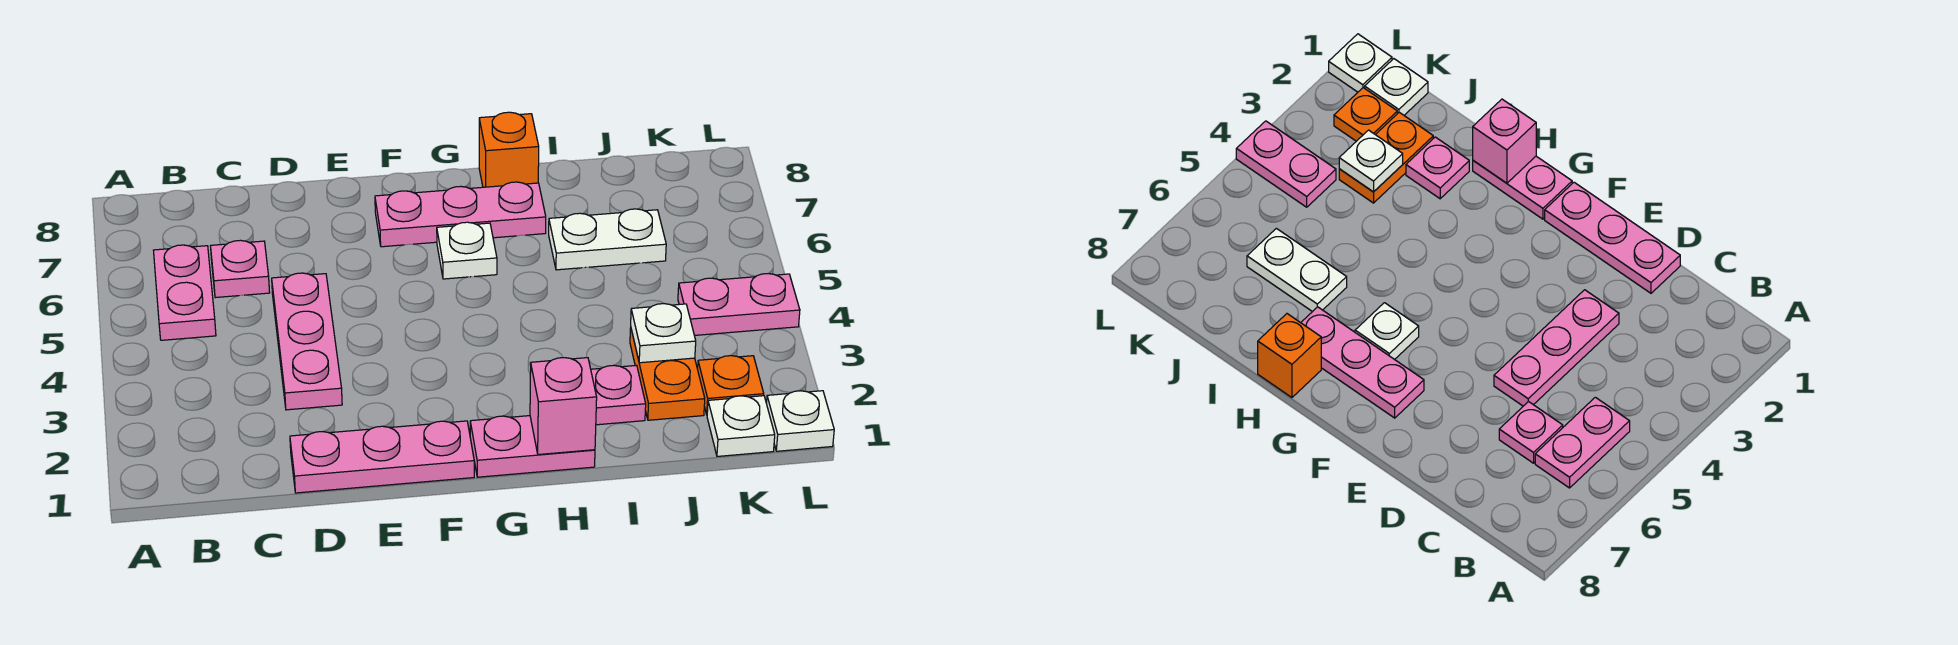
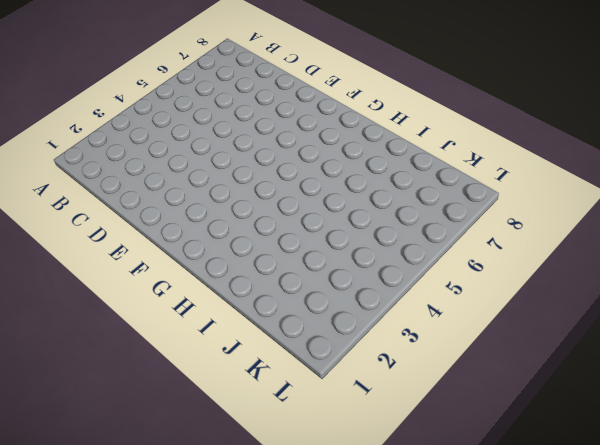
none -> pink 1x2 plate [153,245,216,340]
none -> pink 1x1 plate [211,240,270,298]
none -> pink 1x3 plate [290,421,474,493]

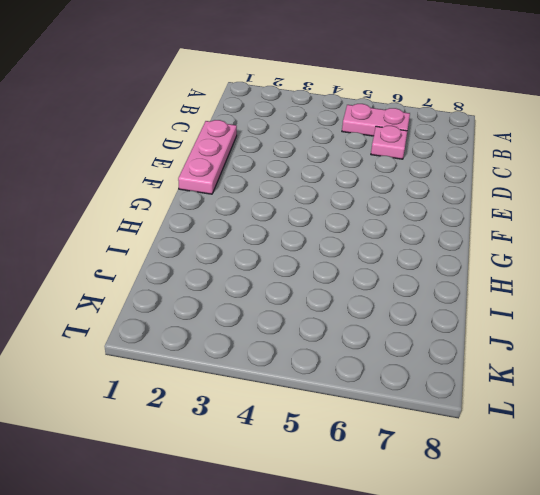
none -> pink 1x3 plate [272,273,342,410]
none -> pink 1x3 plate [375,182,546,247]
none -> pink 1x2 plate [470,416,595,477]

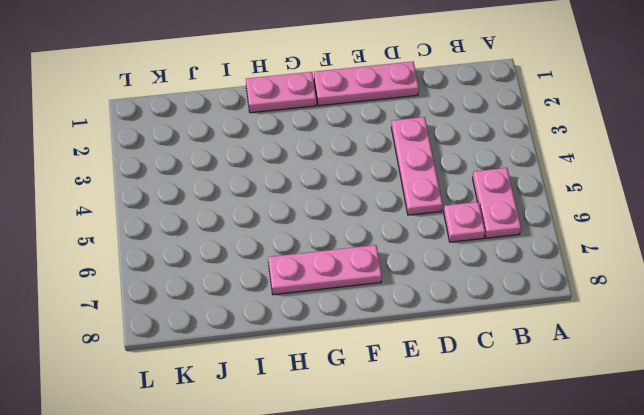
none -> white 1x1 plate [437,222,497,279]
none -> orange 1x1 brick [479,112,539,187]
none -> pink 1x1 plate [591,365,646,425]

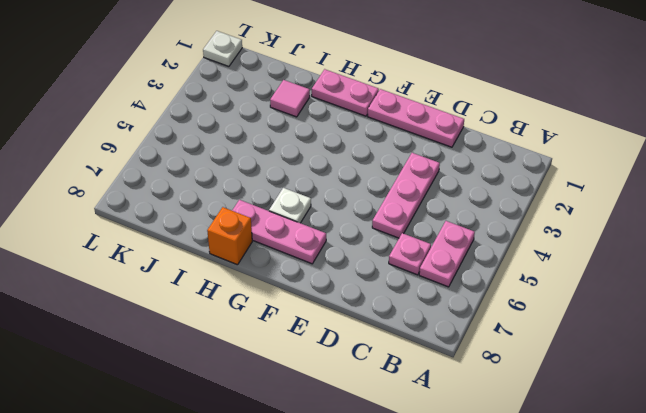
pink 1x1 tile [270,80,310,117] -> pink 1x1 plate [591,365,646,425]
none -> white 1x2 plate [549,209,666,270]
none -> orange 1x2 plate [630,328,705,420]
none -> white 1x1 plate [707,396,775,456]

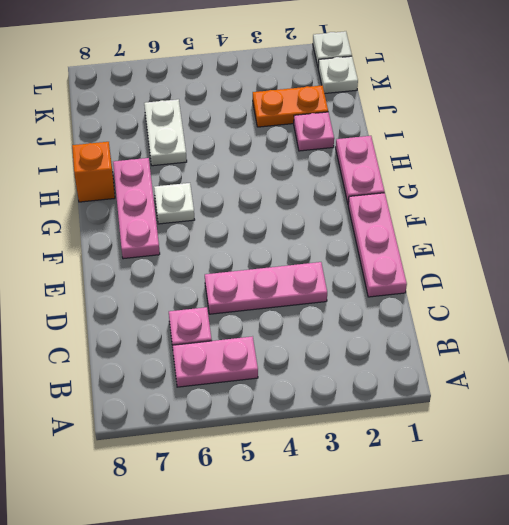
none -> orange 1x1 plate [698,356,764,414]
none -> pink 1x2 plate [678,274,800,335]
none -> pink 1x1 brick [530,358,597,455]

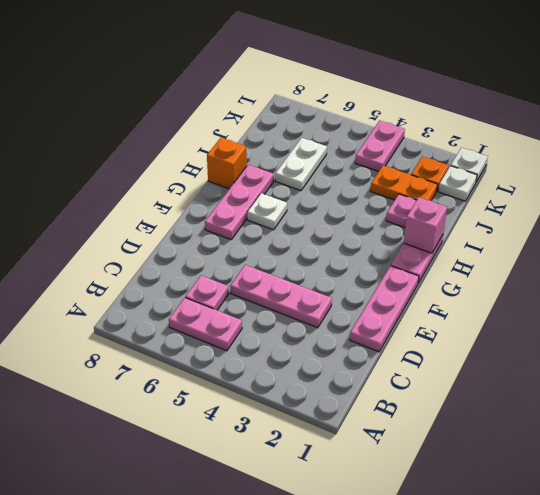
none -> white 1x1 plate [631,304,696,363]

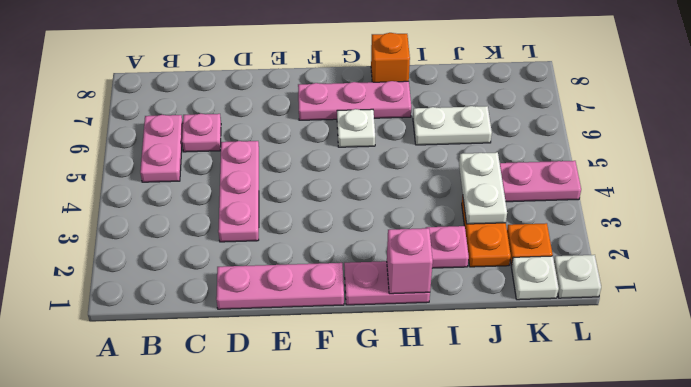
white 1x2 plate [459,152,507,224] -> white 1x1 plate [631,304,696,363]

